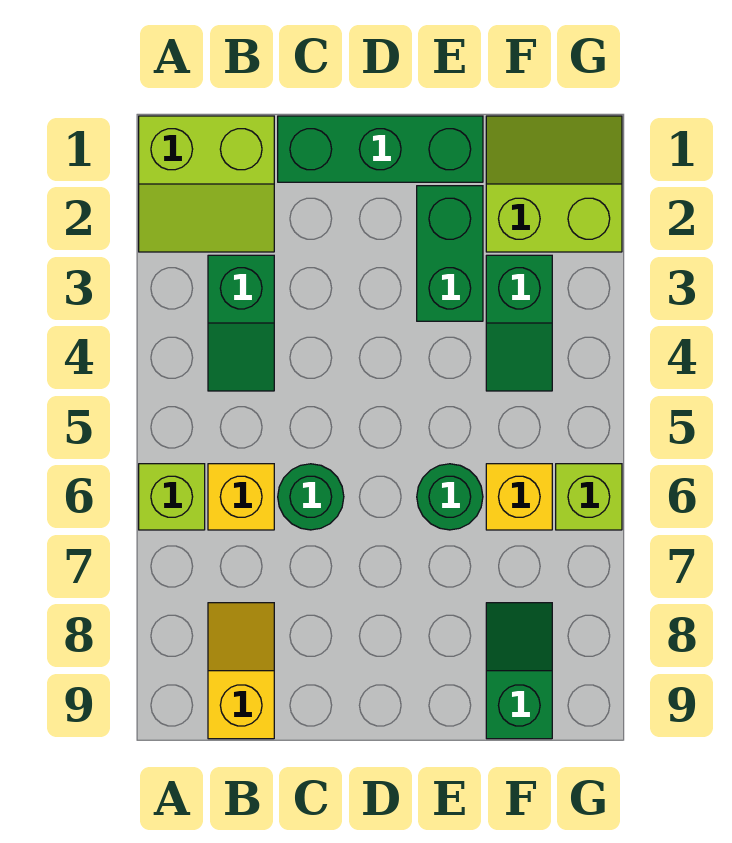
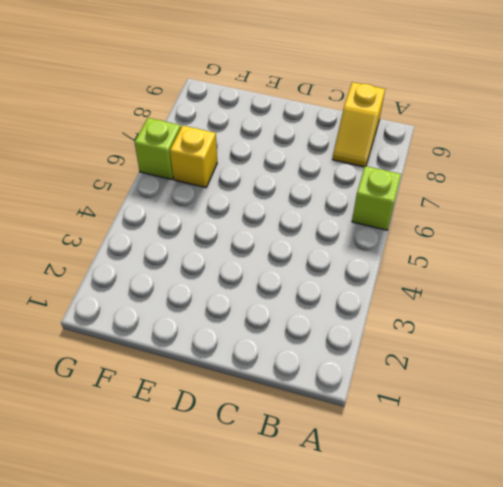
none -> lime 2x2 slope [139,116,274,252]
none -> green 1x2 slope [208,255,274,391]
none -> yellow 1x1 brick [208,464,274,530]

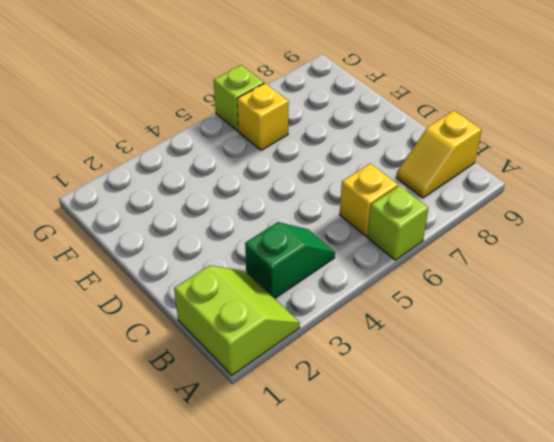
none -> green 1x3 brick [278,116,483,182]
none -> green 1x1 round brick [278,464,344,530]
none -> green 1x2 brick [417,186,483,321]

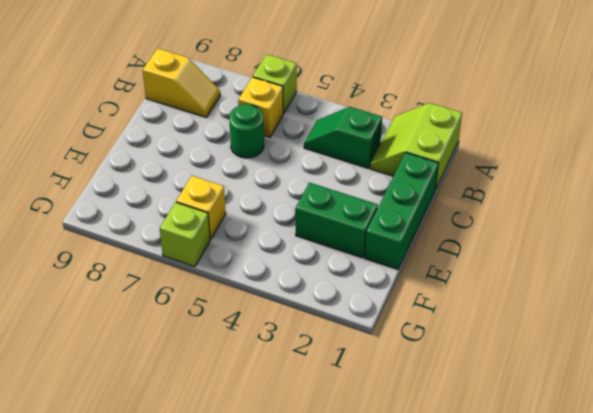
none -> green 1x1 round brick [417,464,483,530]
none -> lime 2x2 slope [486,116,622,252]
none -> green 1x2 slope [486,255,552,391]

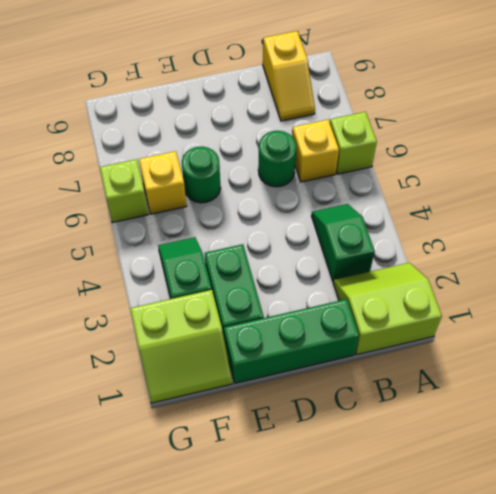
none -> green 1x2 slope [486,603,552,739]

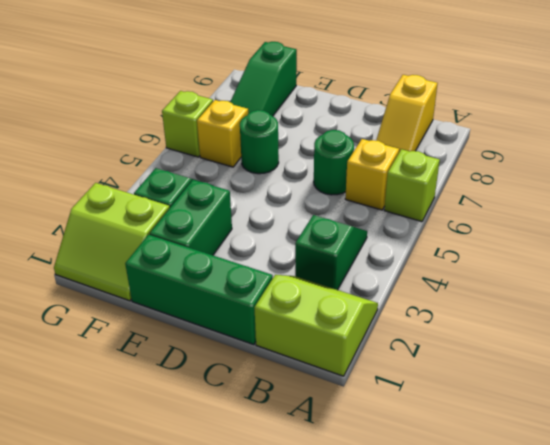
green 1x3 slope [230,42,297,116] -> green 1x2 slope [486,603,552,739]

